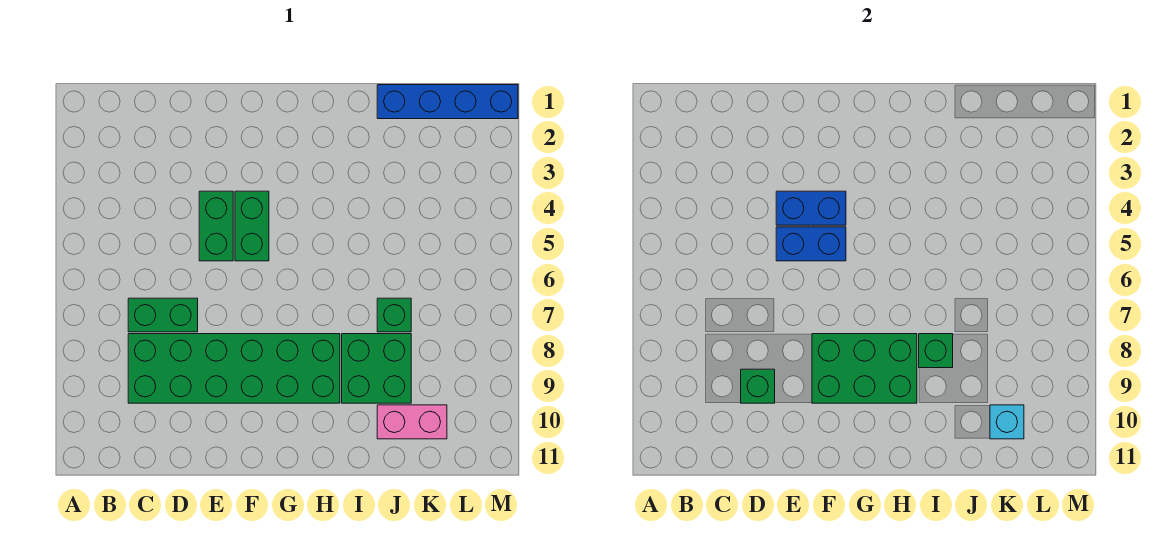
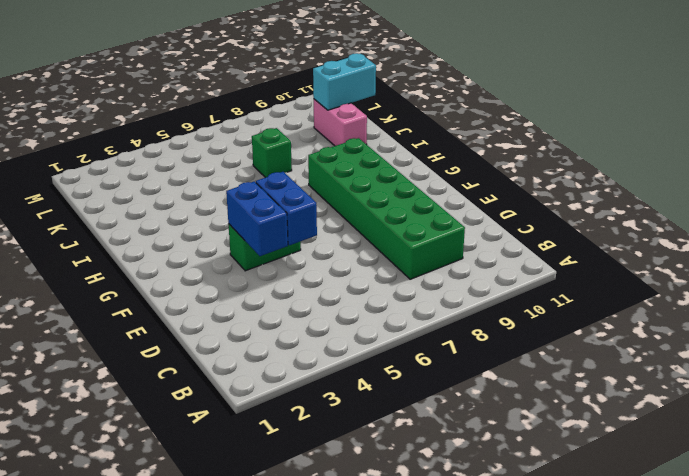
cyan 1x2 brick [313,53,376,110] -> cyan 1x1 brick [990,405,1024,439]
none -> green 1x2 brick [128,298,198,332]
none -> green 1x2 brick [199,191,233,261]
none -> green 2x2 brick [342,334,411,403]

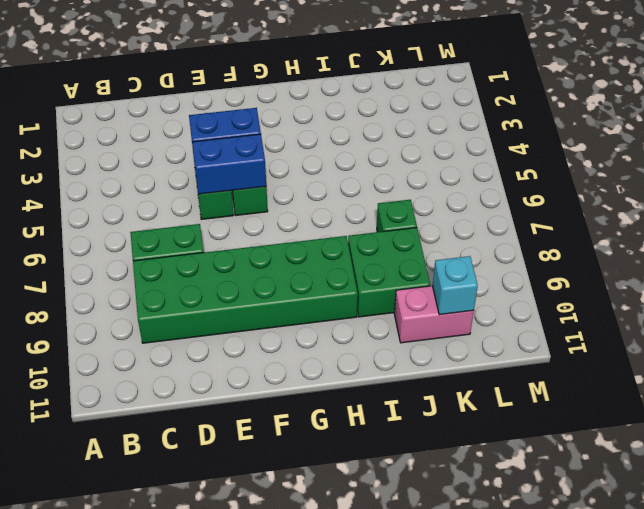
none -> blue 1x4 brick [377,85,518,119]
none -> green 1x1 brick [741,369,775,403]
none -> green 2x3 brick [812,334,917,403]

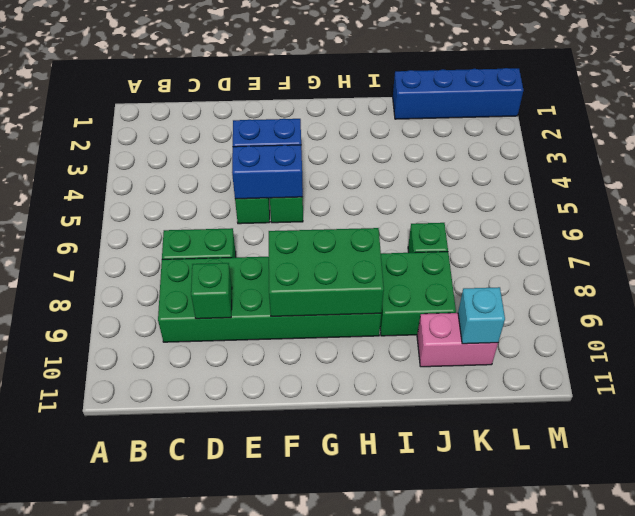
none -> green 1x1 brick [919,334,953,368]

